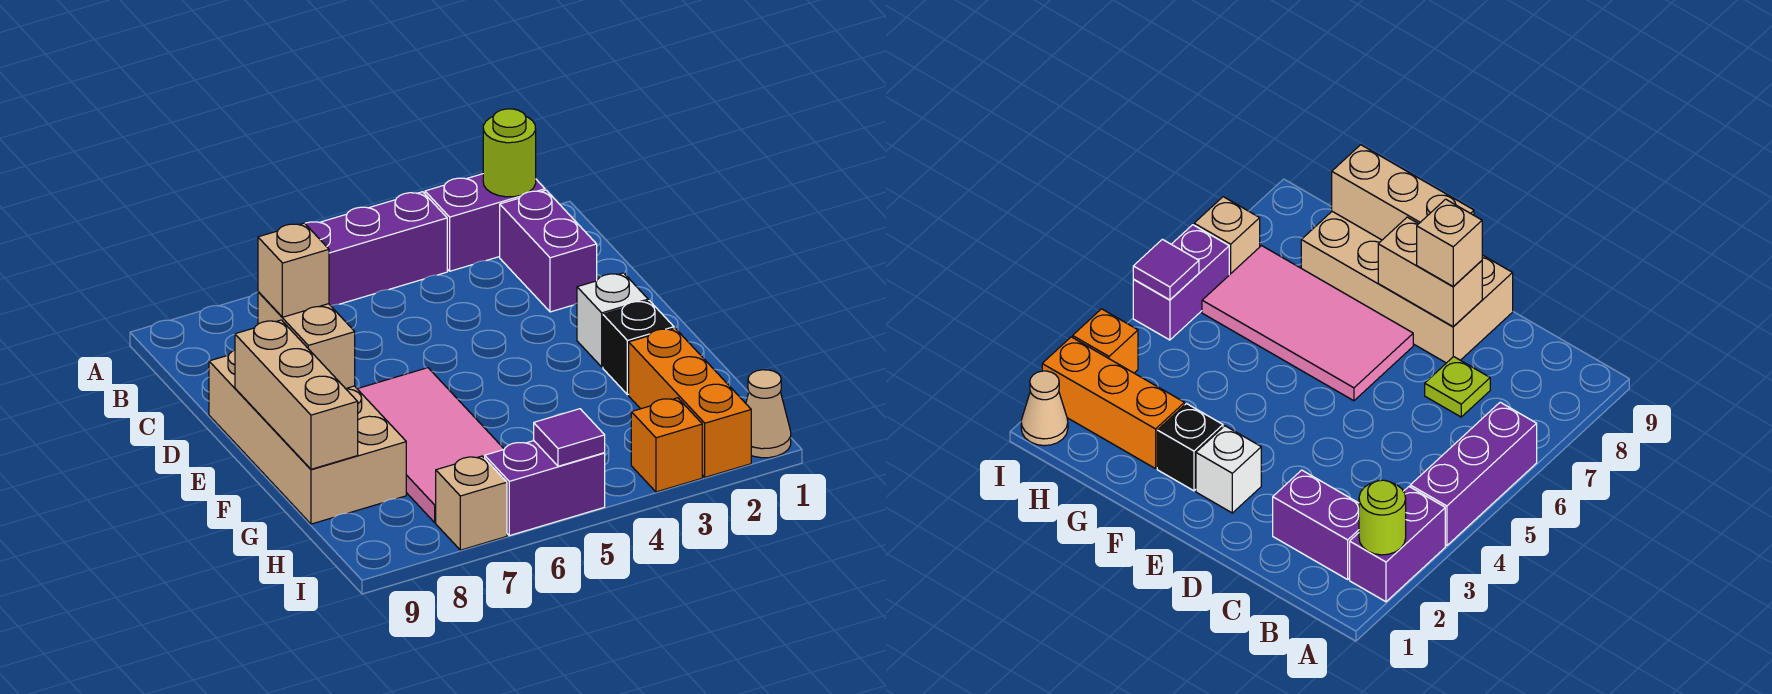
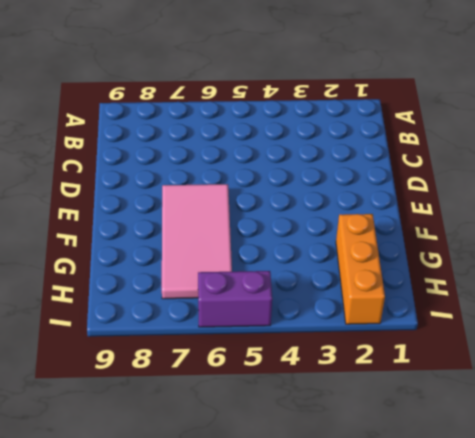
none -> purple 1x2 brick [425,174,545,271]
none -> purple 1x3 brick [305,192,447,306]
none -> purple 1x2 brick [500,190,597,312]

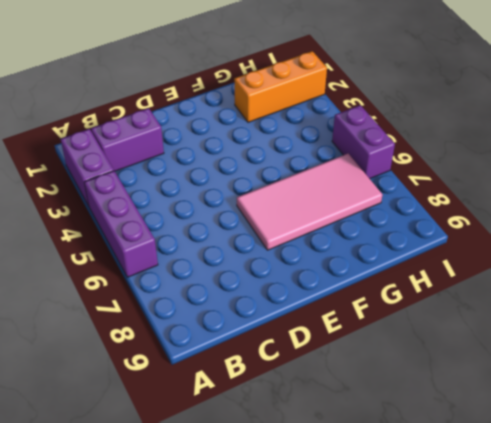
none -> lime 1x1 plate [1425,357,1490,417]
none -> tan 2x4 brick [209,350,406,524]
none -> white 1x1 brick [577,273,648,367]

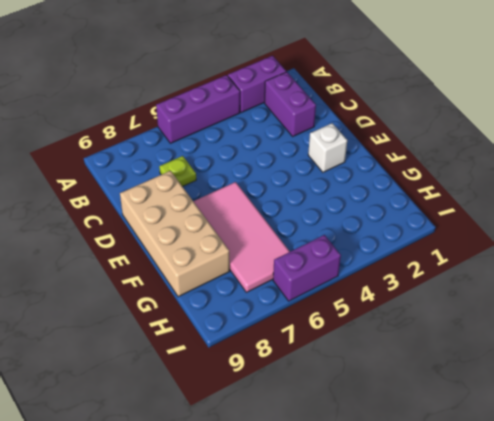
none -> black 1x1 brick [603,301,674,395]
none -> orange 1x3 brick [629,328,751,477]
none -> tan 1x1 cone [746,370,791,458]

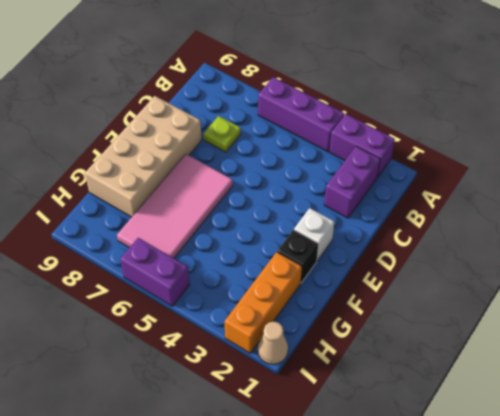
none -> orange 1x1 brick [631,398,702,492]
none -> tan 1x1 brick [436,456,507,550]
none -> lime 1x1 round brick [483,109,536,197]

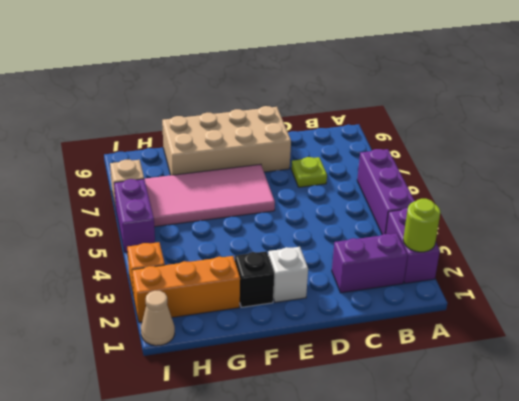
none -> tan 1x2 brick [258,292,355,389]
none -> tan 1x3 brick [235,320,358,469]
none -> purple 1x1 tile [534,409,605,466]

